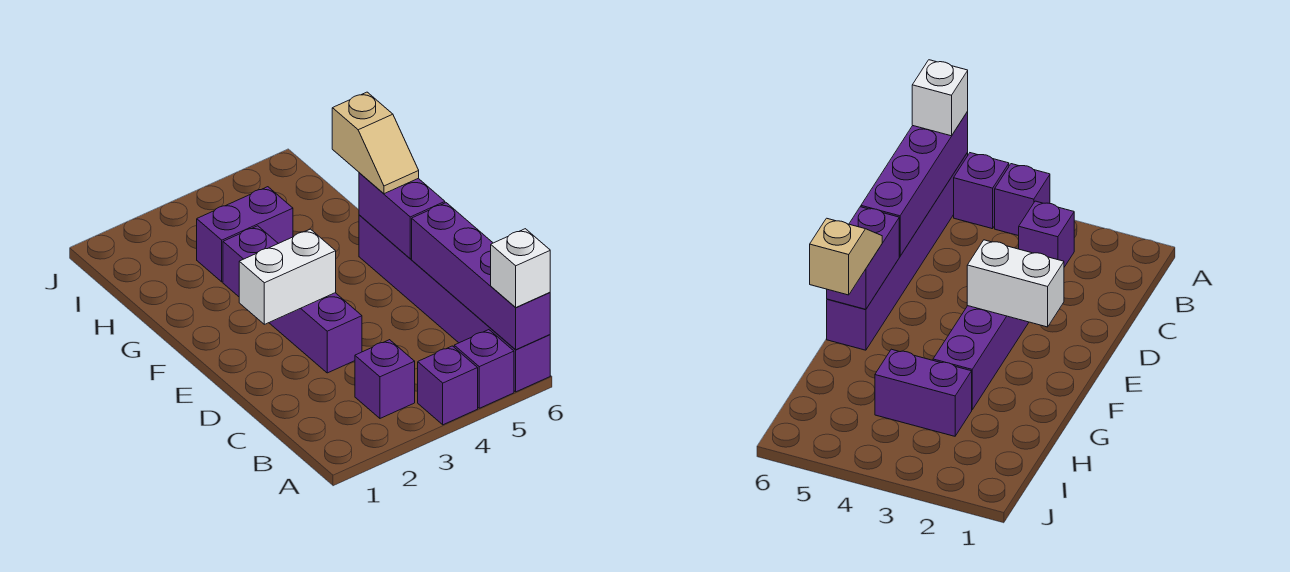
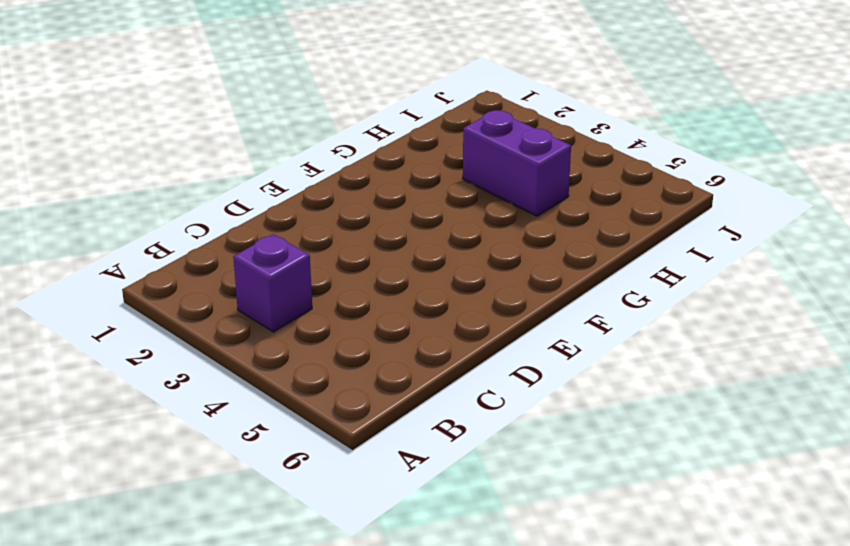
none -> purple 1x1 brick [418,346,478,425]
none -> purple 1x1 brick [454,330,514,408]

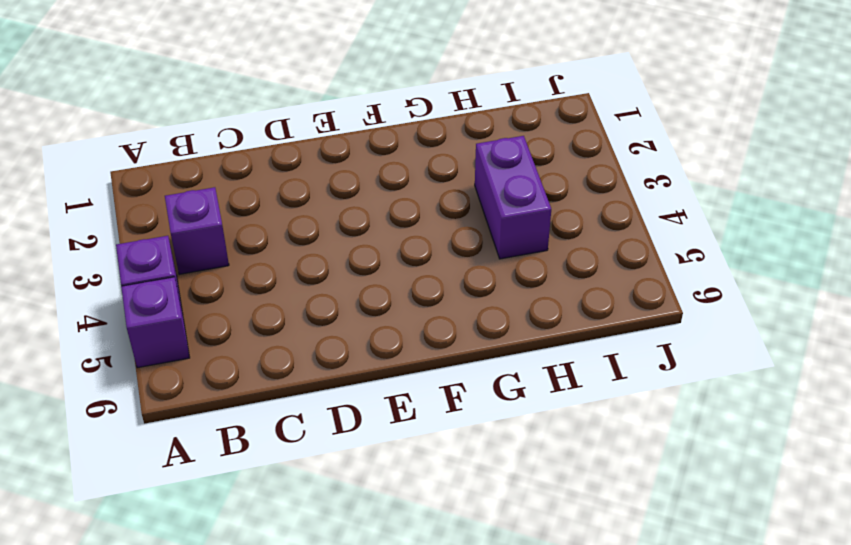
none -> purple 1x6 brick [359,215,550,392]
none -> purple 1x4 brick [223,226,362,373]

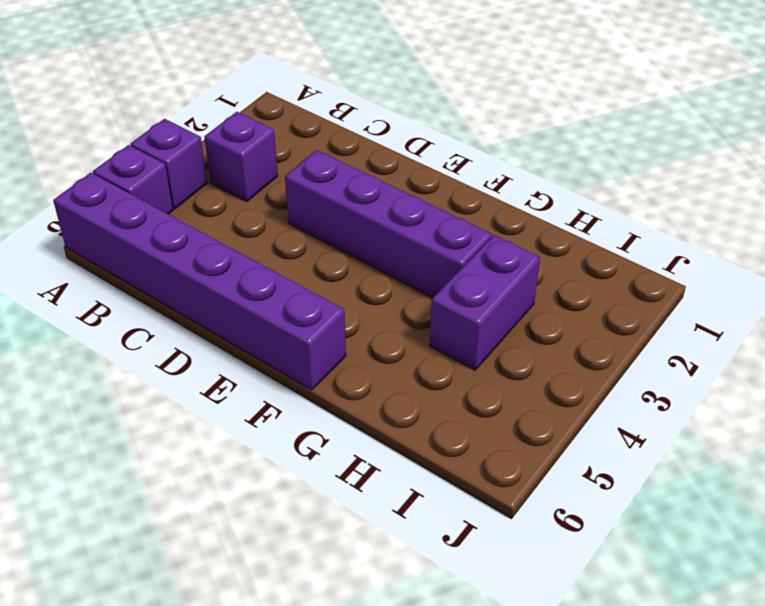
none -> purple 1x4 brick [412,203,550,350]
none -> white 1x2 brick [239,229,336,324]

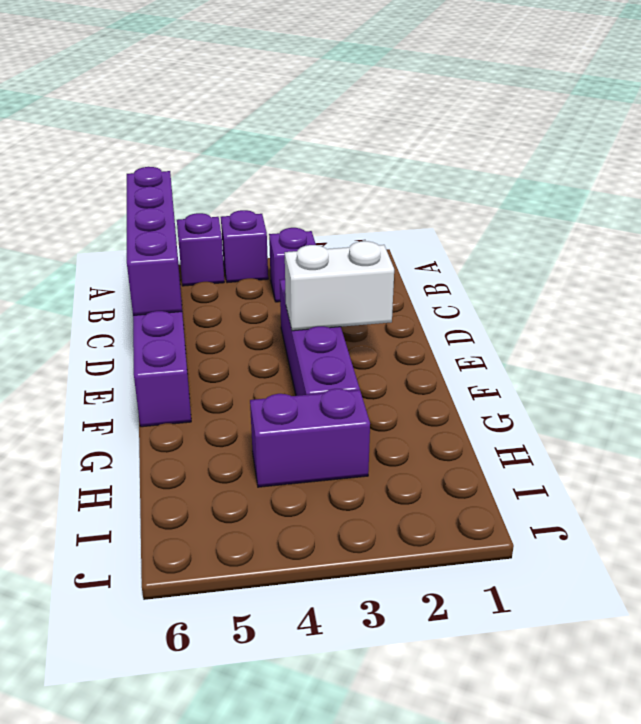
none -> purple 1x2 brick [359,173,445,259]
none -> white 1x1 brick [491,229,550,308]

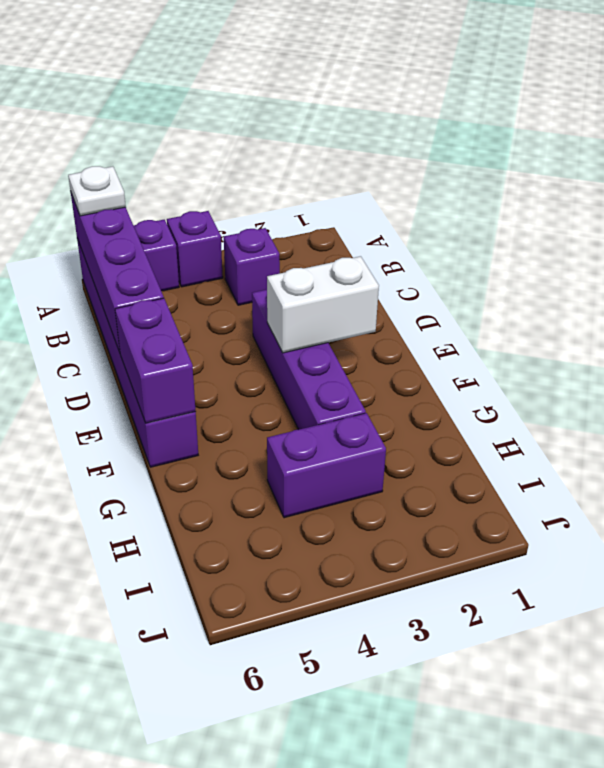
white 1x1 plate [68,166,126,216] -> white 1x1 brick [491,229,550,308]
none -> tan 1x2 slope [332,92,419,194]

